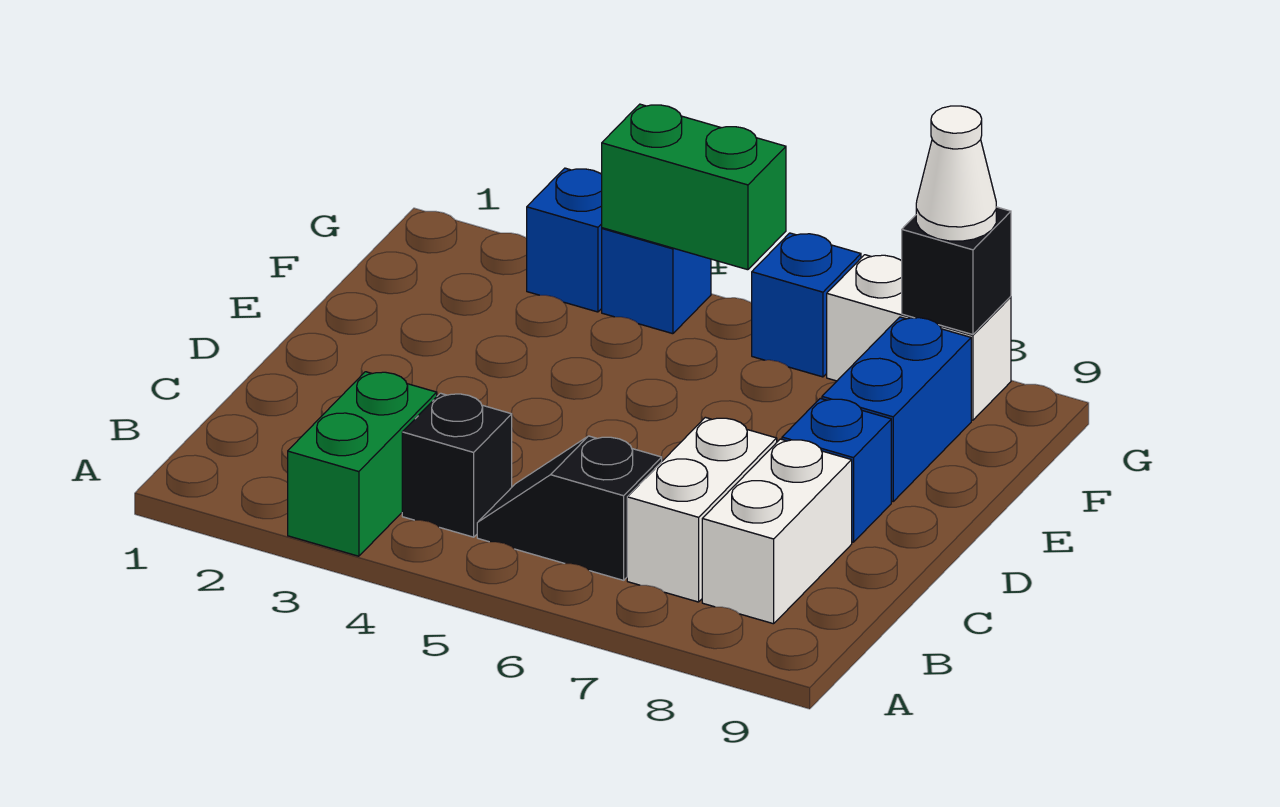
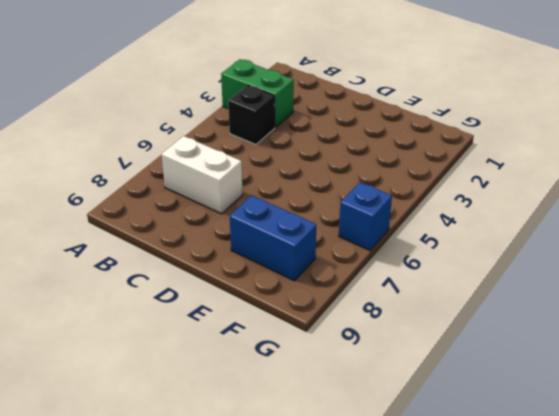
none -> black 1x2 slope [477,436,662,580]
none -> white 1x2 brick [702,439,852,624]
none -> blue 1x1 brick [782,398,891,542]

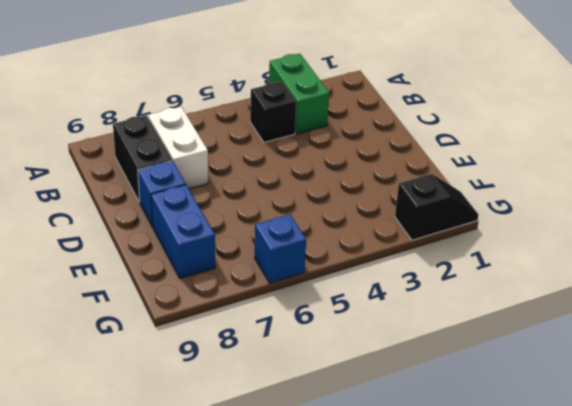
black 1x2 brick [113,115,172,202] -> white 1x2 brick [702,439,852,624]
black 1x2 slope [395,174,479,240] -> black 1x2 slope moved to [477,436,662,580]
none -> blue 1x1 brick [527,168,602,312]
none -> blue 1x1 brick [602,228,711,334]
none -> white 1x2 brick [827,255,1011,420]

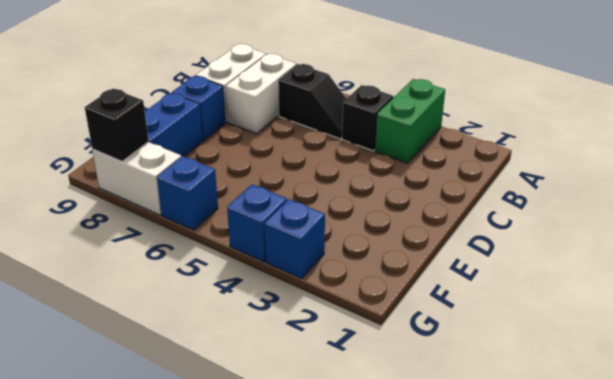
none -> green 1x2 brick [602,104,786,270]
none -> white 1x1 cone [916,106,996,241]

